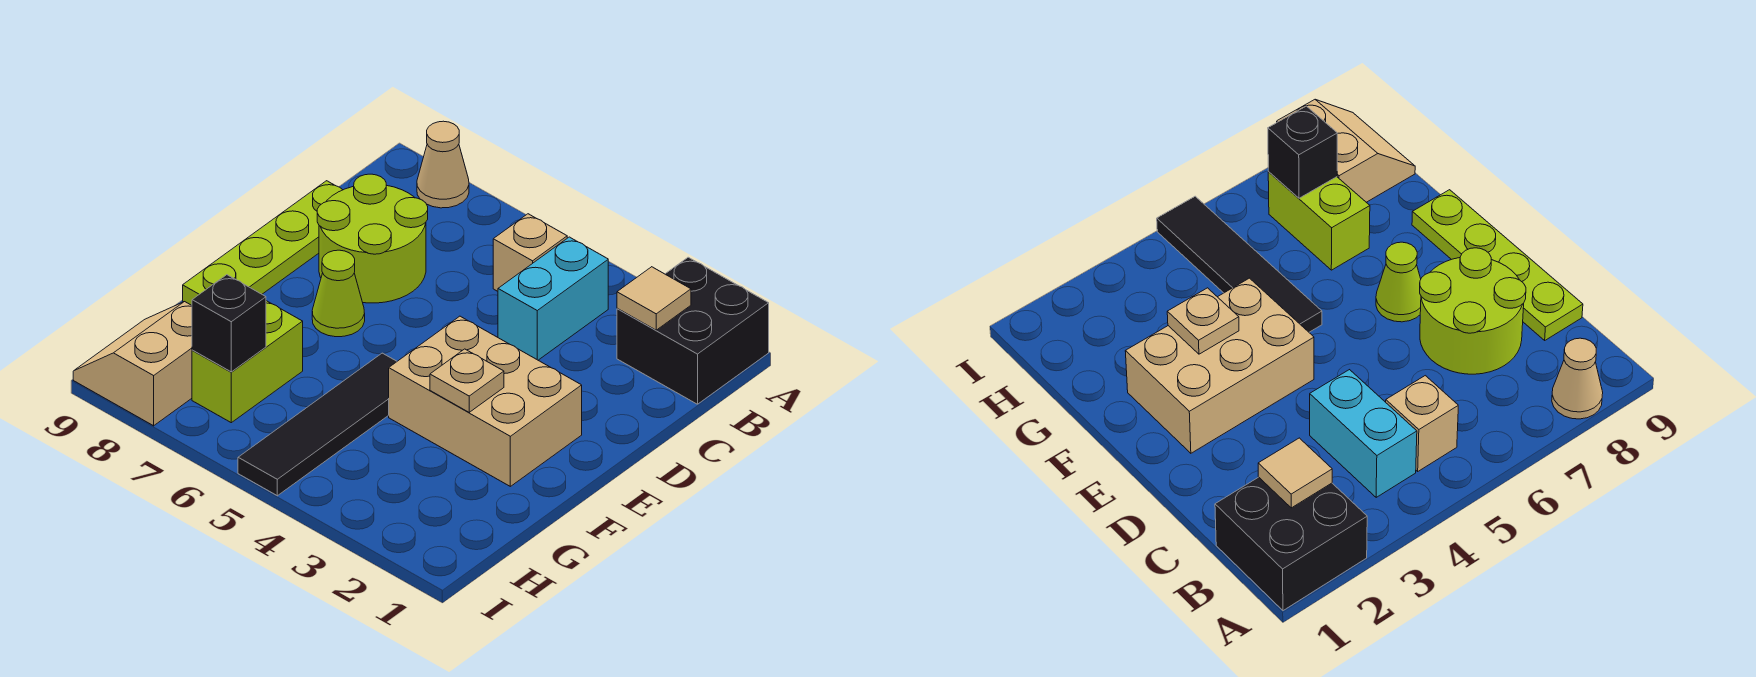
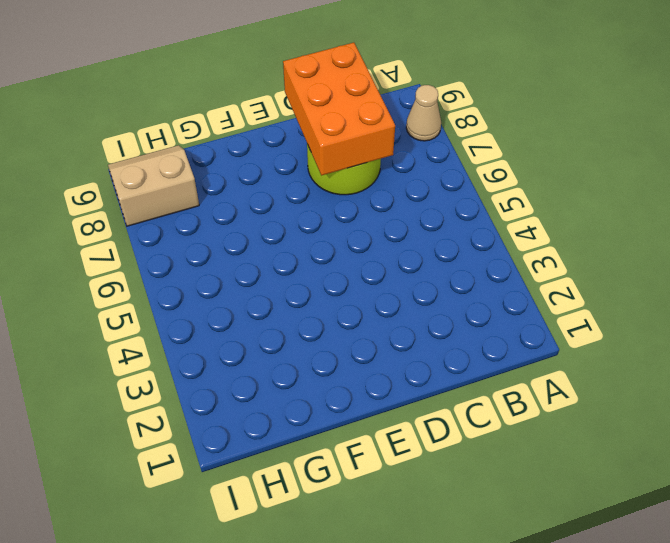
orange 2x3 brick [283,43,395,175] -> none
none -> black 2x2 brick [617,257,769,404]
none -> cyan 1x2 brick [498,237,608,360]
none -> tan 1x1 brick [493,214,567,291]

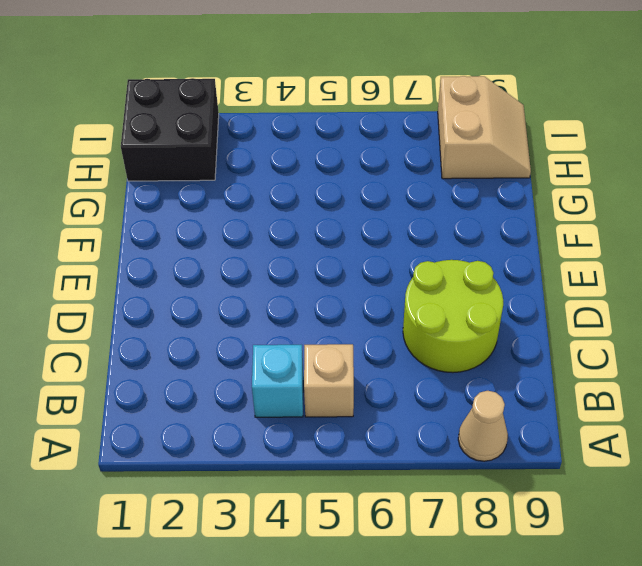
cyan 1x1 brick [252,345,303,417] -> cyan 1x2 brick [498,237,608,360]
black 2x2 brick [121,78,219,181] -> black 2x2 brick moved to [617,257,769,404]
none -> lime 1x4 plate [183,181,342,305]
none -> tan 2x3 brick [389,316,582,486]
none -> lime 1x1 cone [312,250,365,337]

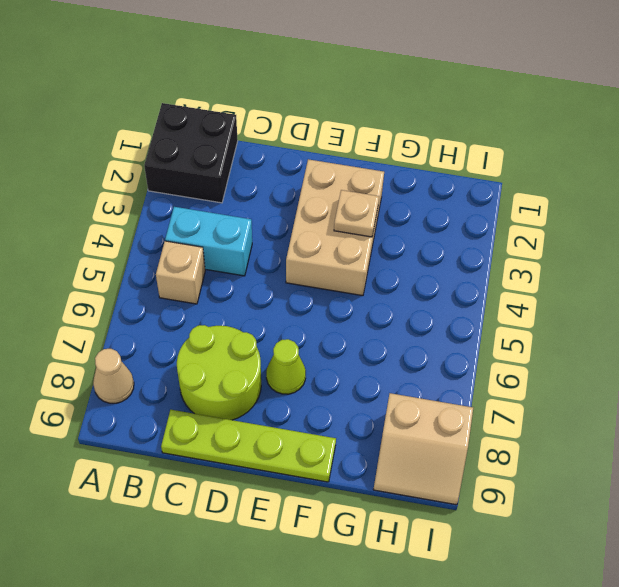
none -> black 1x4 tile [238,353,397,496]
none -> lime 1x2 brick [192,301,303,423]
none -> tan 1x1 tile [617,267,691,330]

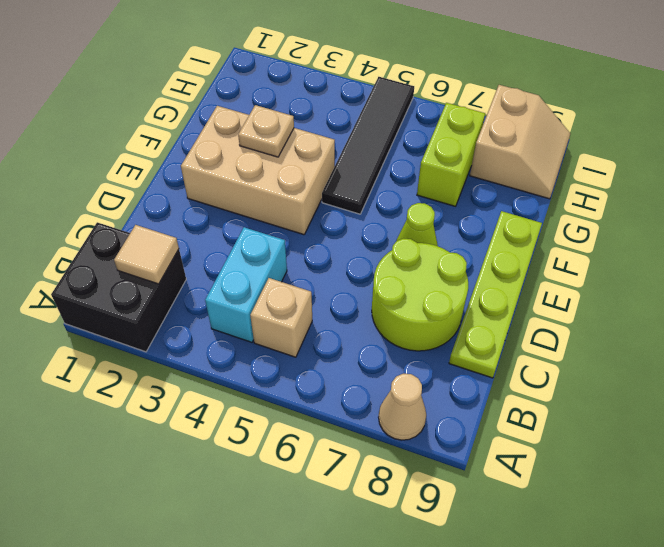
none -> black 1x1 brick [192,275,266,372]

